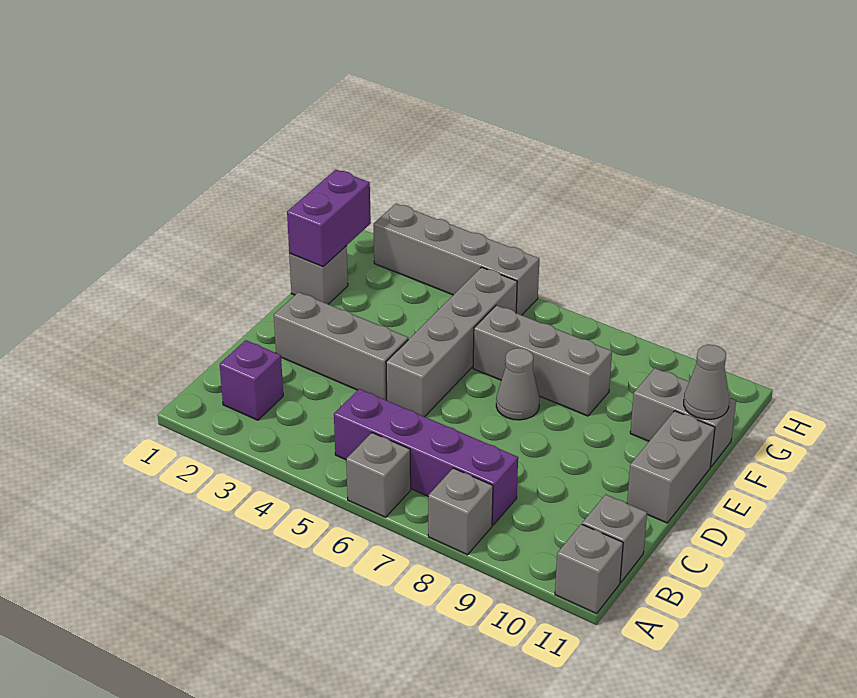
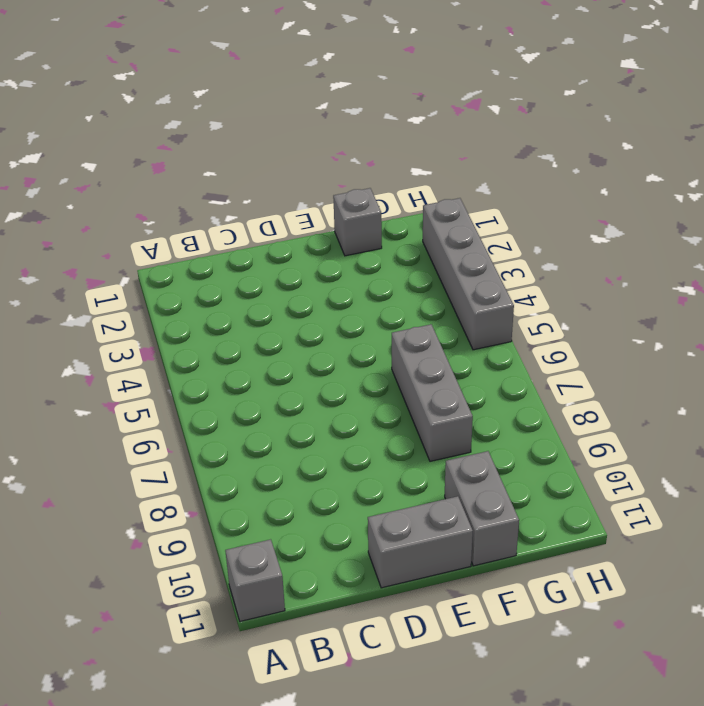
none -> grey 1x1 brick [346,433,411,517]
none -> grey 1x1 brick [428,468,493,555]
none -> purple 1x1 brick [220,340,283,420]

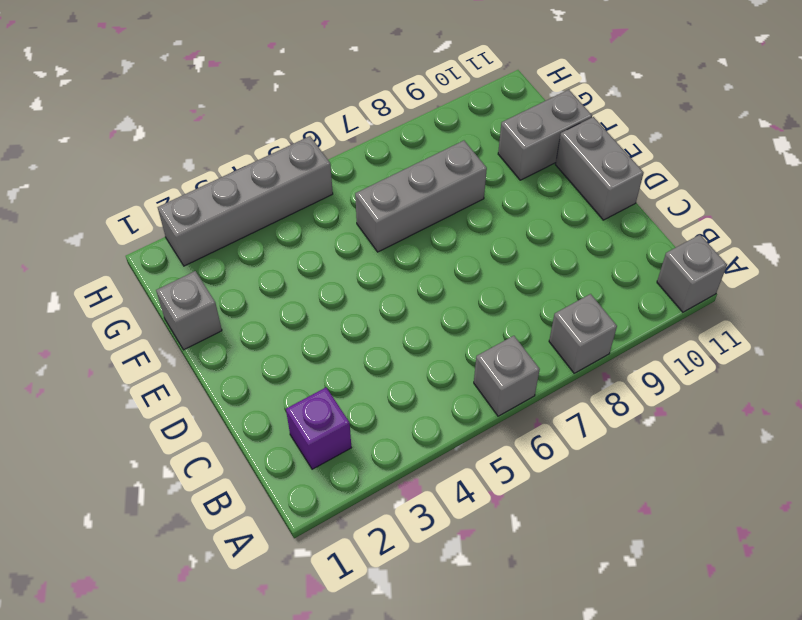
none -> purple 1x4 brick [334,389,518,525]
none -> grey 1x1 brick [582,494,647,582]
none -> grey 1x3 brick [274,292,408,400]

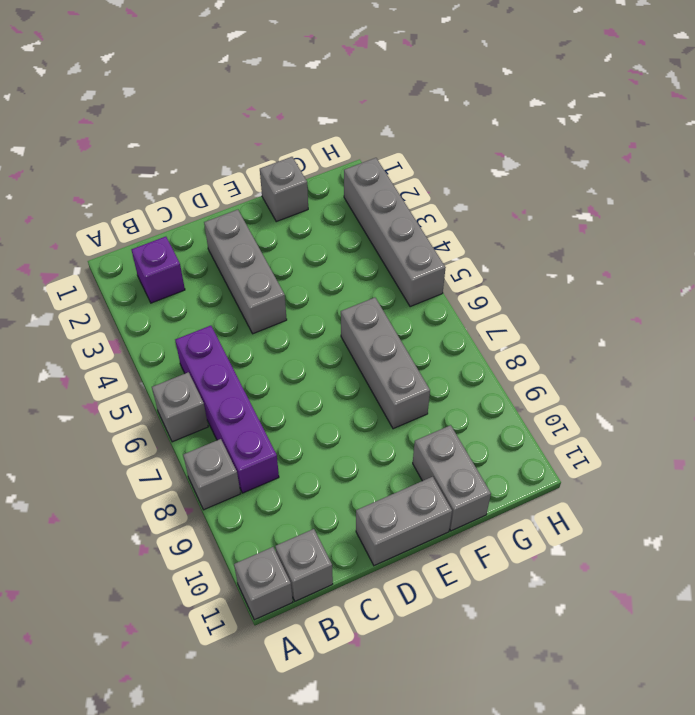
none -> grey 1x4 brick [386,267,517,417]
none -> grey 1x1 cone [496,348,540,420]
none -> purple 1x2 brick [287,170,371,267]

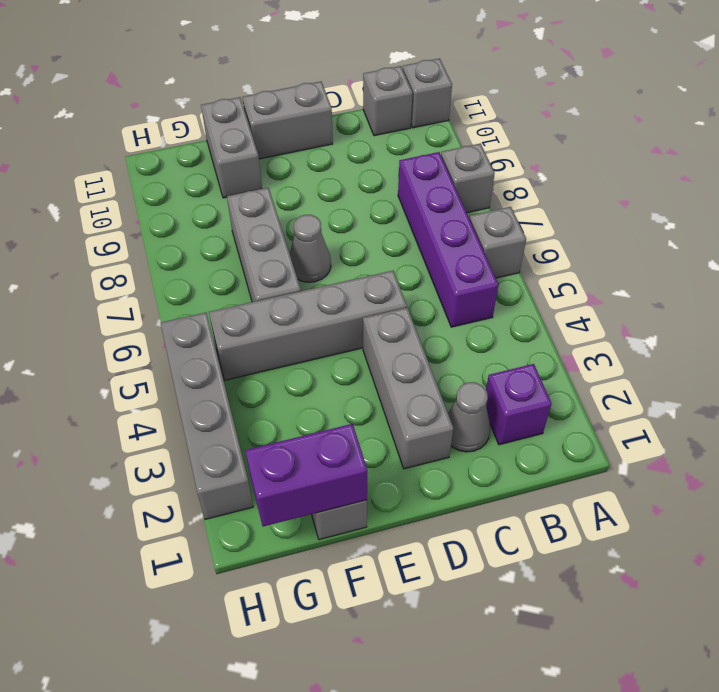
grey 1x1 cone [448,382,491,452] -> grey 1x1 cone moved to [684,345,729,419]

